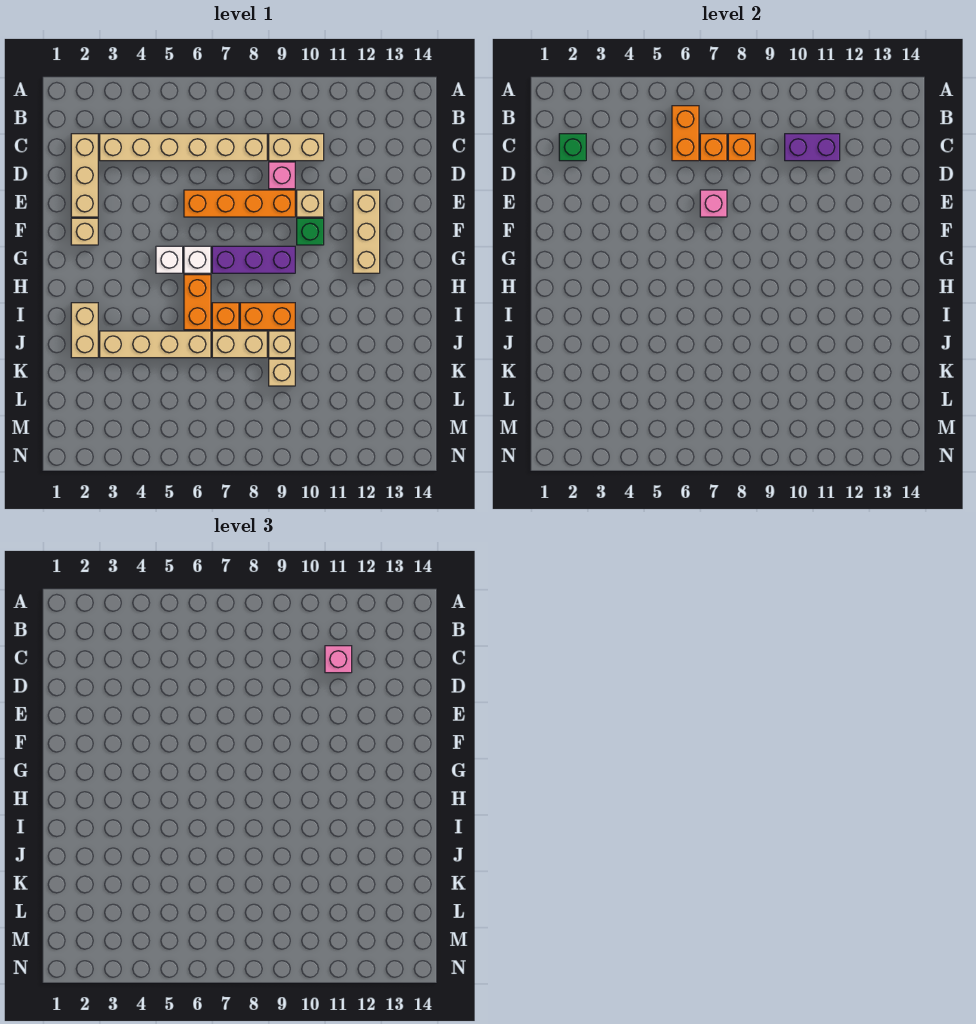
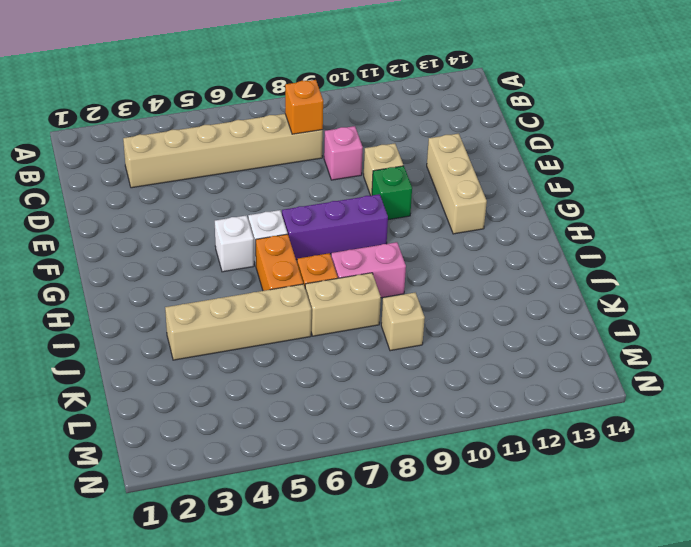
pink 1x2 brick [331,242,406,298] -> orange 1x2 brick [240,303,295,330]
none -> tan 1x3 brick [71,134,98,217]
none -> tan 1x2 brick [269,134,324,161]
none -> orange 1x4 brick [184,190,295,217]

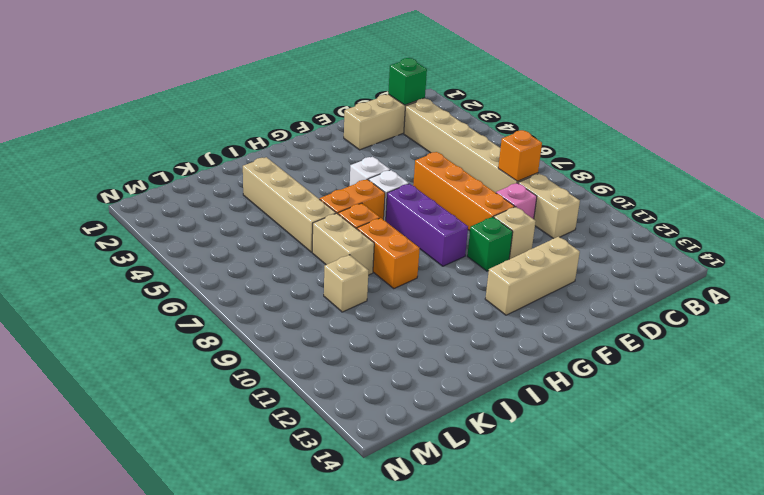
none -> tan 1x1 brick [71,218,98,245]
none -> tan 1x2 brick [71,303,98,358]
none -> tan 1x1 brick [269,331,295,358]

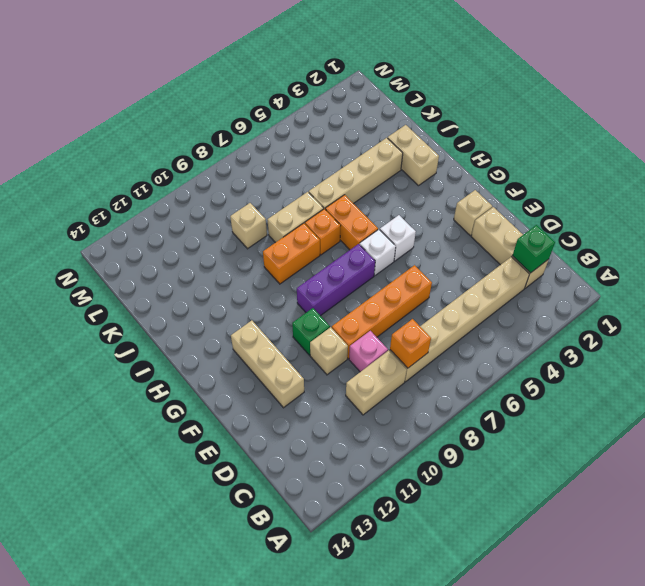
none -> tan 1x1 brick [269,331,295,358]
none -> orange 1x2 brick [672,106,699,161]
none -> orange 1x1 brick [700,134,727,161]

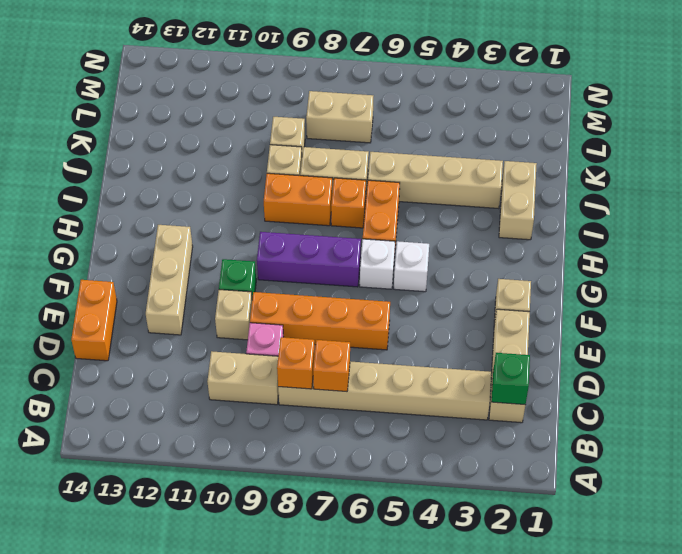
orange 1x2 brick [71,280,117,361] -> orange 1x2 brick moved to [672,106,699,161]
tan 1x2 brick [306,91,373,143] -> none
none -> purple 1x2 brick [785,134,840,161]
none -> pink 1x1 brick [700,190,727,217]
none -> pink 1x1 brick [325,646,352,673]

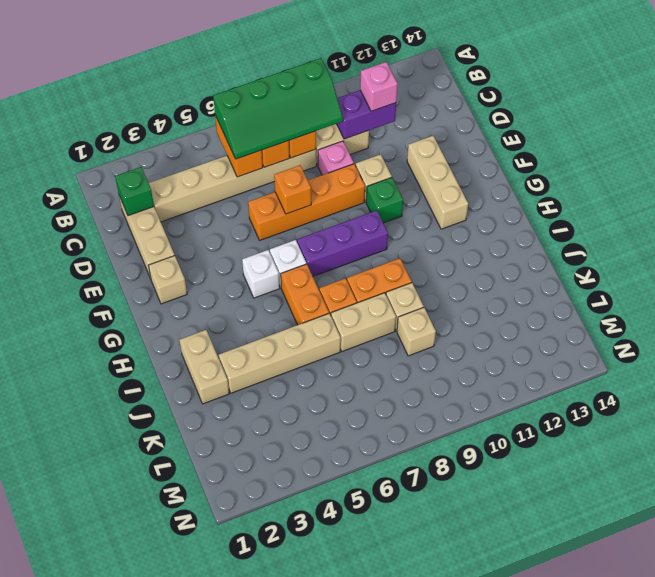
green 2x4 slope [213,58,343,159] -> none
orange 1x1 brick [274,165,311,214] -> pink 1x1 brick [700,190,727,217]

